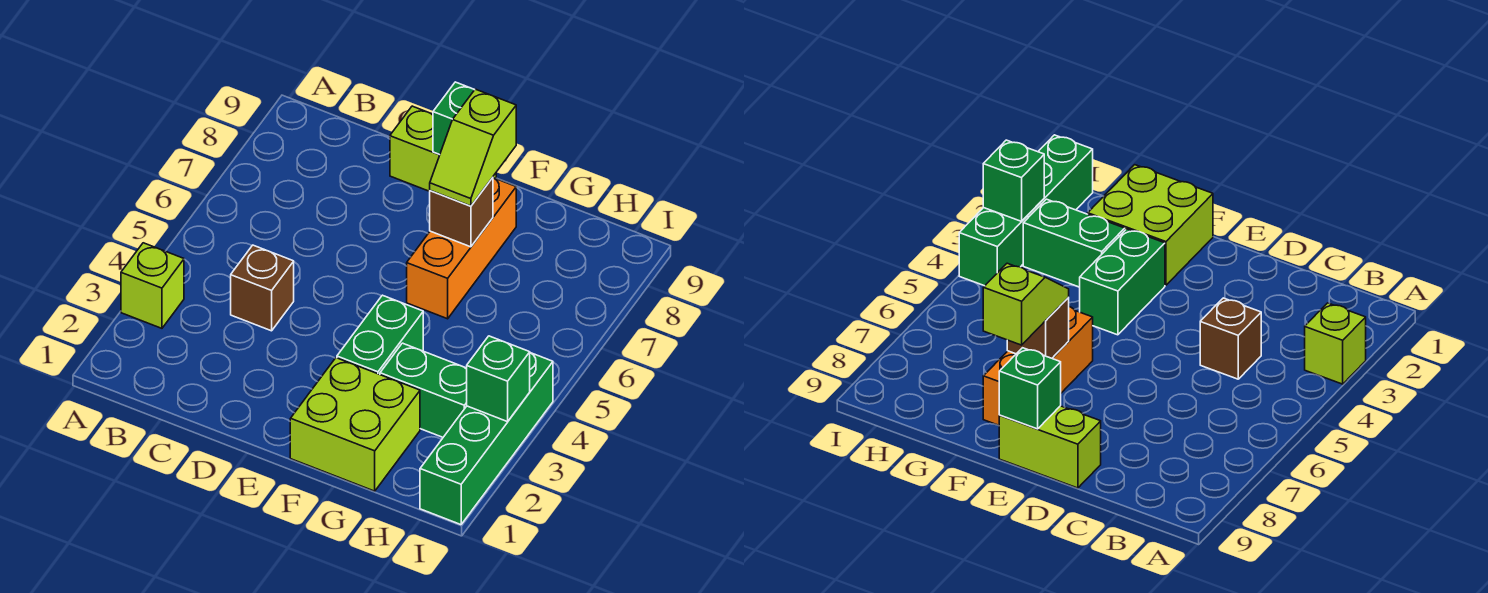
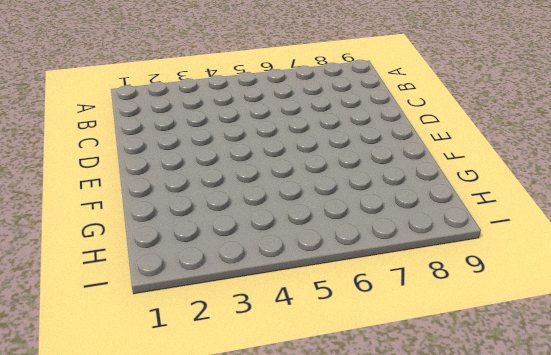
none -> lime 1x1 brick [121,243,184,328]
none -> brown 1x1 brick [231,245,294,331]
none -> lime 1x2 brick [390,106,496,191]

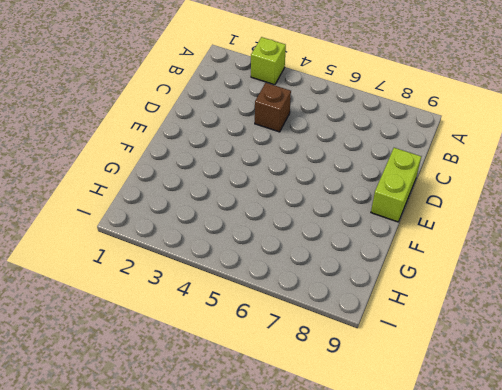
none -> lime 2x2 brick [290,358,420,491]
none -> green 1x2 brick [337,295,423,374]
none -> orange 1x3 brick [407,178,516,319]

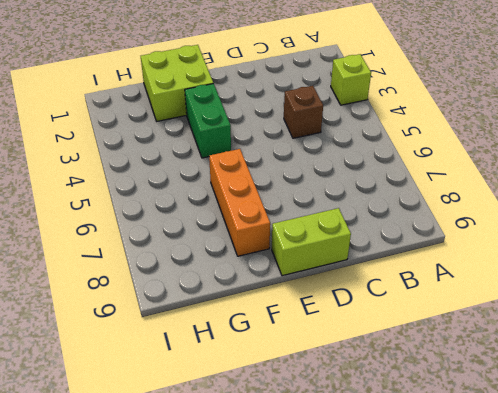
none -> green 1x2 brick [380,343,467,437]
none -> green 1x4 brick [420,353,553,525]
none -> green 1x1 brick [433,82,474,155]

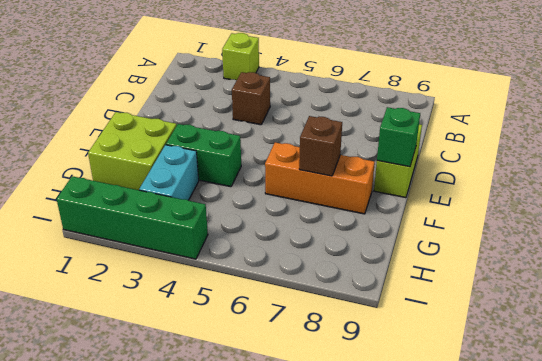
cyan 1x2 brick [139,145,199,200] -> green 1x2 brick [380,343,467,437]
none -> green 1x1 brick [467,336,530,422]
none -> lime 1x2 slope [430,89,516,206]

